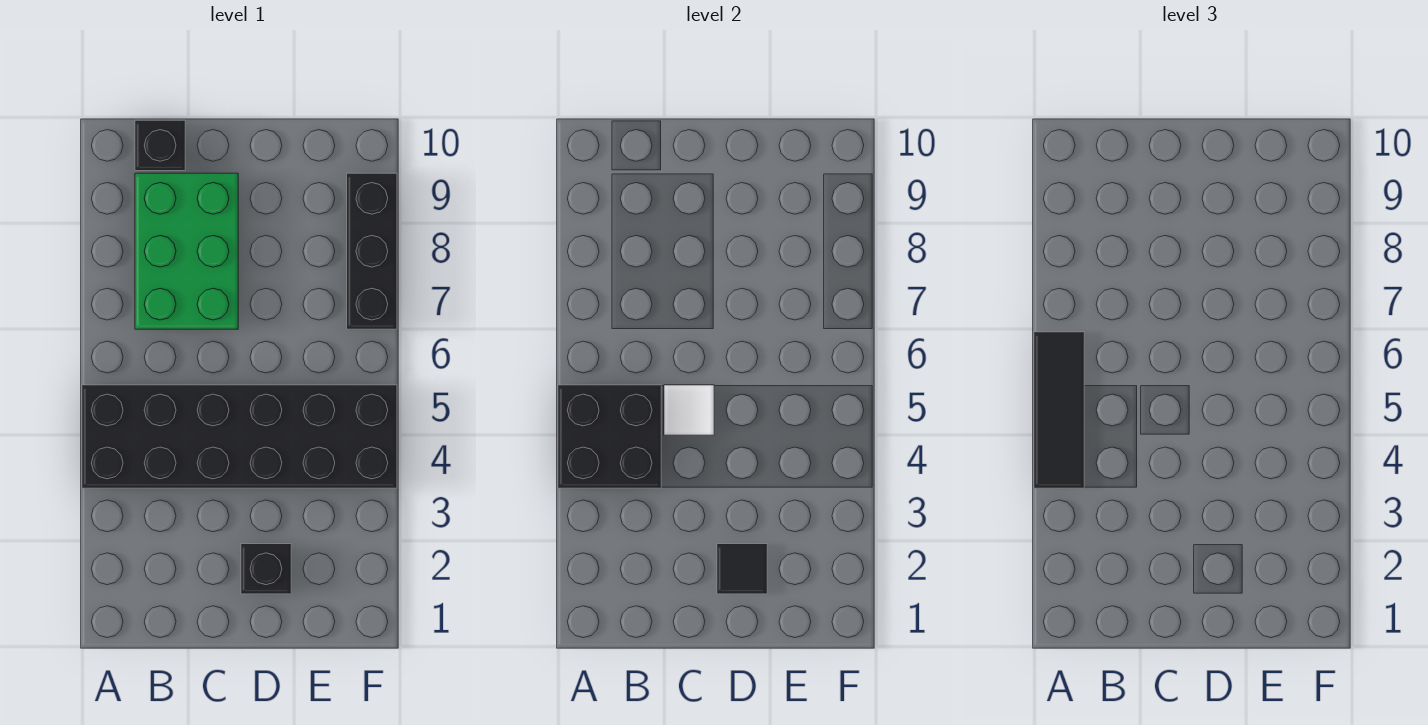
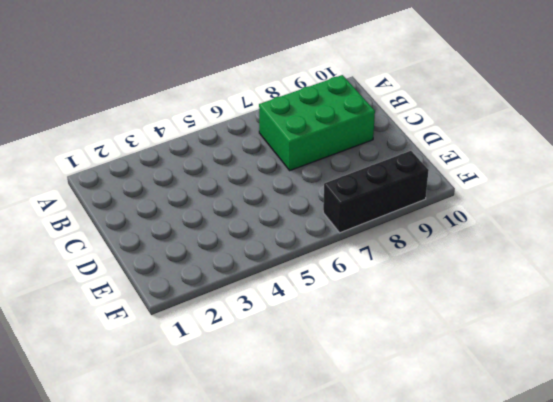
none -> black 2x6 brick [82,385,397,488]
none -> black 1x1 brick [135,120,185,171]

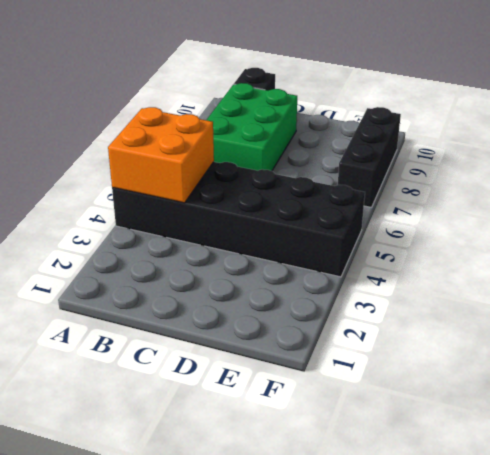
orange 2x2 brick [108,107,214,203] -> black 2x2 brick [558,385,661,488]
none -> black 1x1 brick [241,544,291,594]
none -> white 1x1 tile [664,385,714,435]

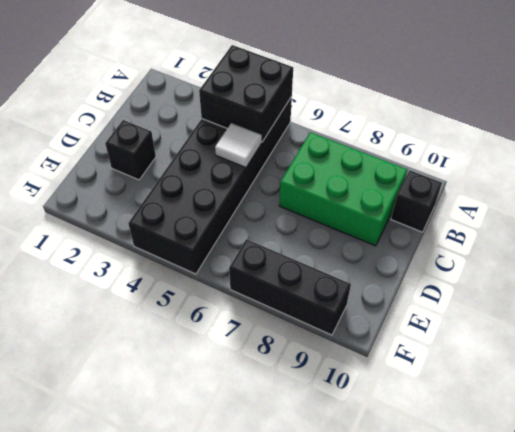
none -> black 1x1 tile [717,544,767,594]
none -> black 1x3 tile [1034,332,1084,488]

